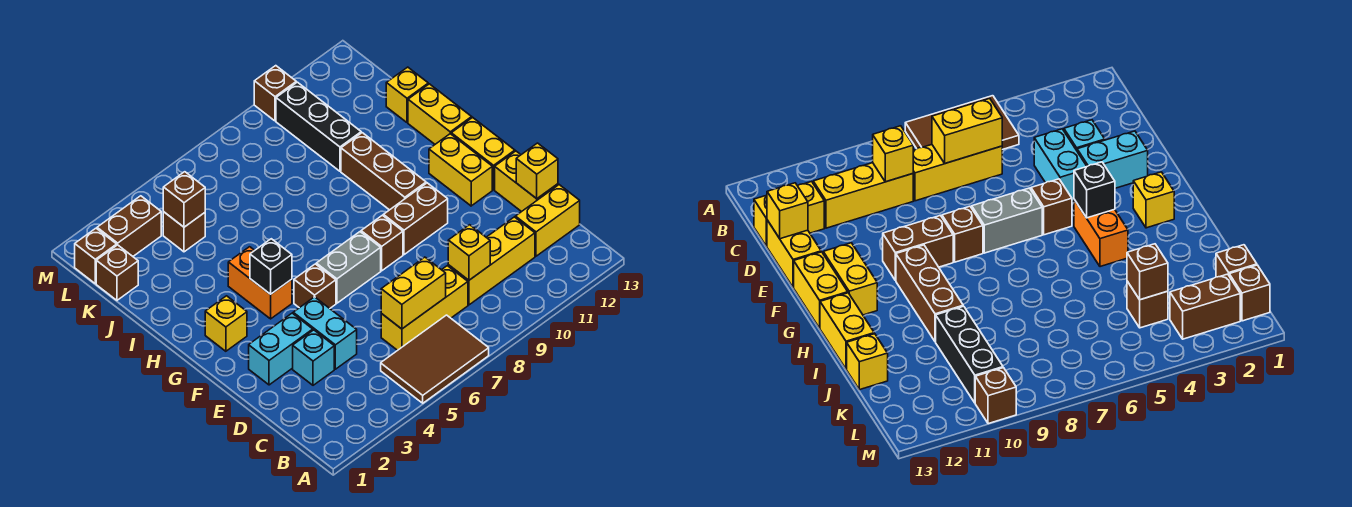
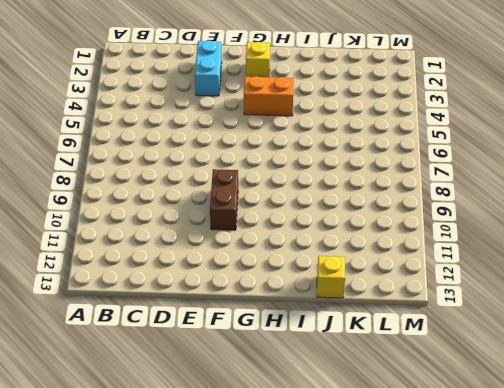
none -> brown 2x3 tile [381,315,489,403]
none -> yellow 1x3 brick [381,266,468,350]
none -> yellow 1x3 brick [448,217,535,305]
none -> yellow 1x2 brick [515,185,580,256]

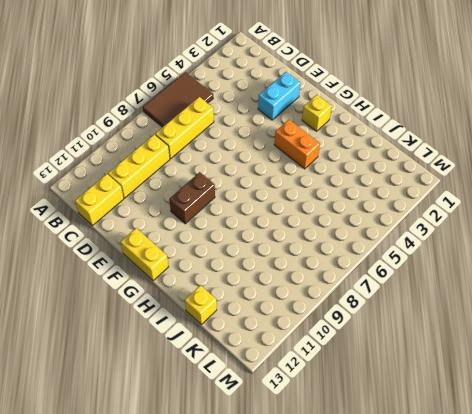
none -> cyan 1x1 brick [293,330,334,385]
none -> cyan 1x2 brick [293,297,357,369]
none -> yellow 1x2 brick [495,151,558,212]
none -> brown 1x1 brick [294,264,336,308]

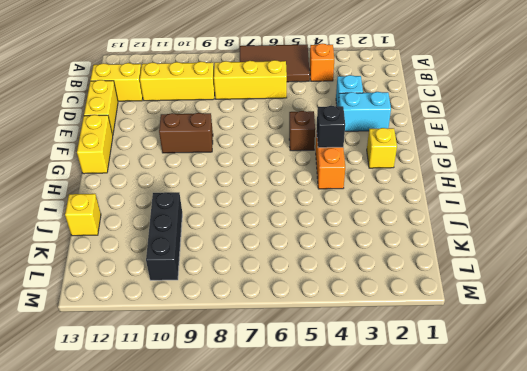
orange 1x1 brick [310,44,334,81] -> none
none -> cyan 1x2 brick [293,297,357,369]
none -> grey 1x2 brick [316,232,381,303]
none -> brown 1x1 brick [361,215,403,271]
none -> yellow 1x2 brick [429,134,492,206]

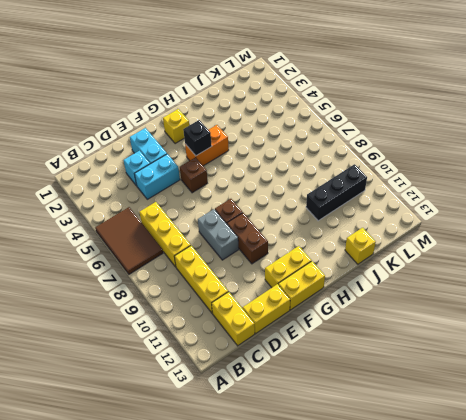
grey 1x2 brick [198,209,239,260] -> grey 1x2 brick moved to [316,232,381,303]
none -> brown 1x3 brick [341,133,426,210]
none -> yellow 1x2 brick [408,84,472,144]
none -> brown 1x1 brick [96,245,138,300]
none -> brown 1x1 brick [163,212,205,252]

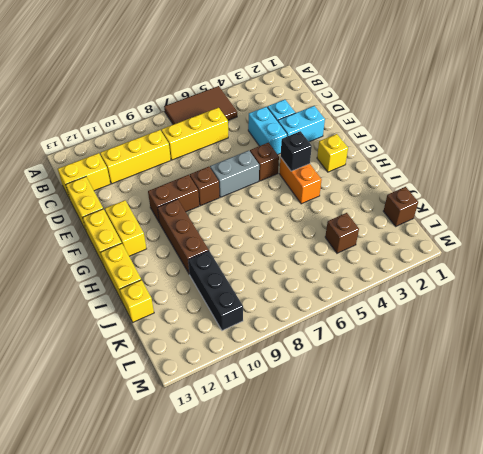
none -> brown 1x1 brick [75,228,117,284]
none -> brown 1x2 brick [97,196,161,256]
none -> brown 1x1 brick [254,66,296,121]
none -> yellow 1x2 brick [381,257,446,329]

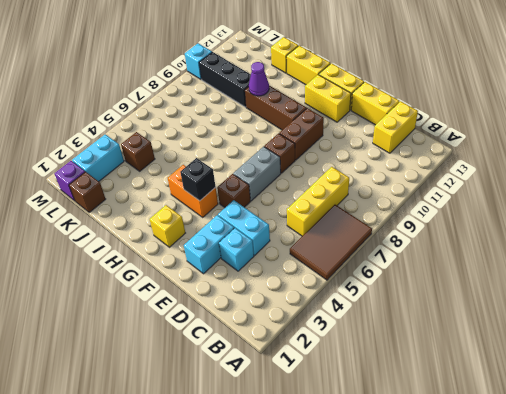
purple 1x1 cone [249,62,269,96] -> none
purple 1x1 brick [54,161,85,201] -> brown 1x1 brick [75,228,117,284]
cyan 1x2 brick [72,134,124,181] -> brown 1x2 brick [97,196,161,256]
cyan 1x1 brick [185,43,212,79] -> brown 1x1 brick [254,66,296,121]
none -> yellow 1x3 brick [448,217,535,305]
none -> yellow 1x2 brick [381,257,446,329]
none -> yellow 1x1 brick [448,225,490,280]
none -> yellow 1x1 brick [516,143,558,199]

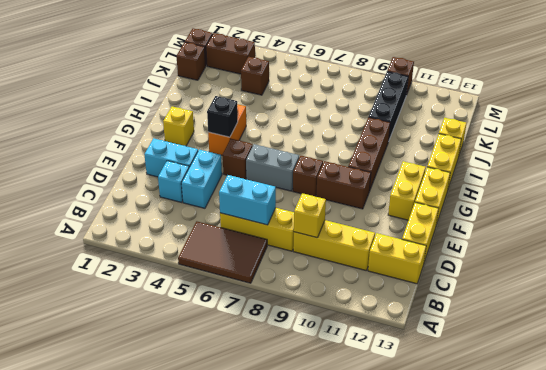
cyan 1x2 brick [219,175,276,225] -> yellow 1x2 brick [381,257,446,329]
none -> yellow 1x1 brick [516,143,558,199]
none -> brown 1x1 brick [163,172,205,227]

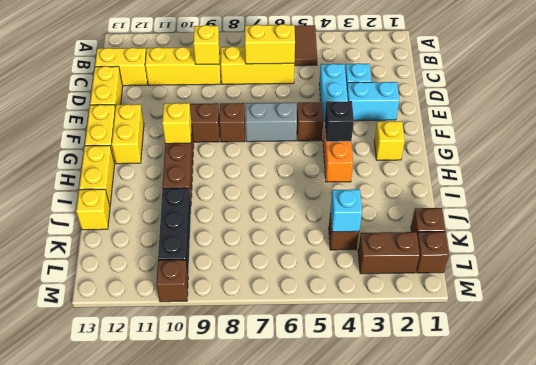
yellow 1x1 brick [162,103,192,144] -> yellow 1x1 brick moved to [516,143,558,199]
cyan 1x1 brick [331,189,362,232] -> brown 1x1 brick [163,172,205,227]

